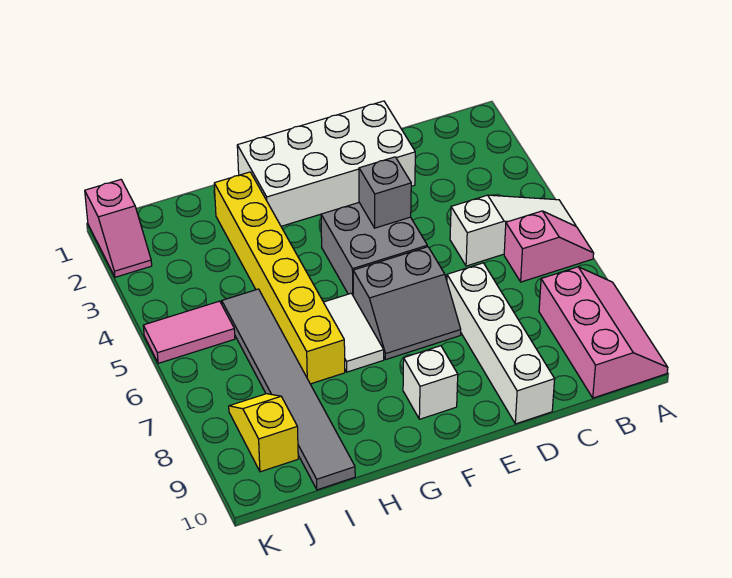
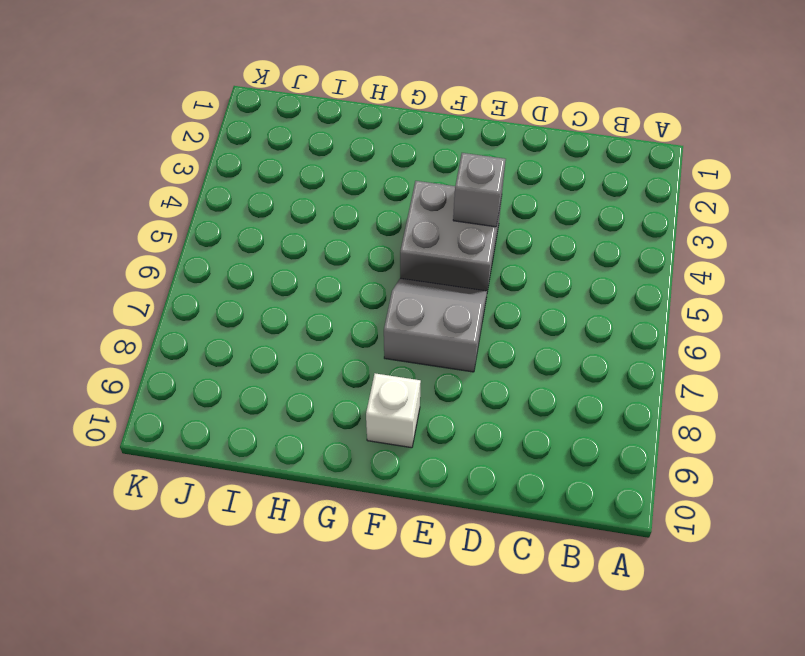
grey 2x2 slope [384,278,487,372] -> grey 2x2 slope turned to [353,247,461,360]
none -> white 1x3 slope [450,195,576,266]
none -> pink 1x2 slope [504,211,594,282]
none -> pink 2x3 slope [539,267,668,398]

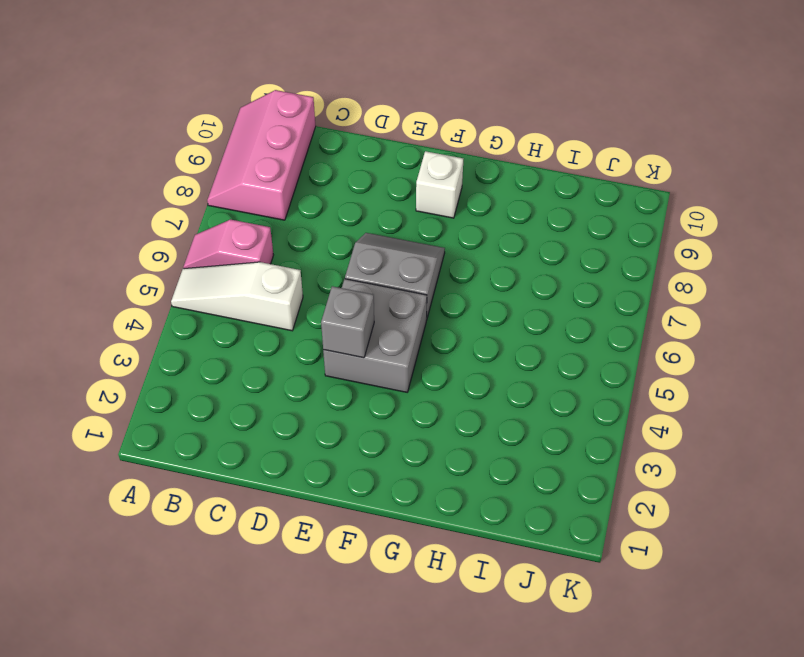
none -> white 2x4 brick [237,101,415,226]
none -> white 1x4 brick [447,263,555,424]
none -> white 1x2 tile [324,293,384,372]

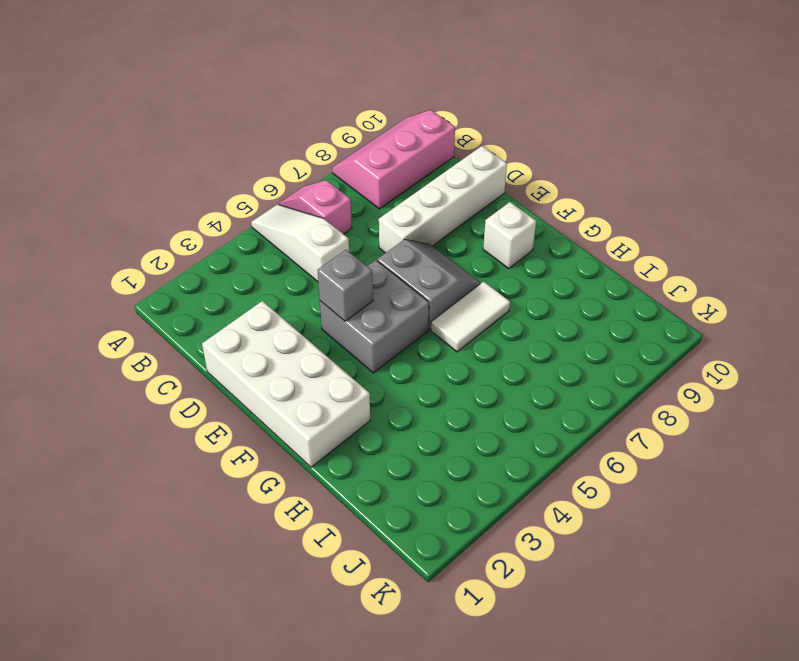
none -> yellow 1x6 brick [214,172,345,384]
none -> grey 1x6 tile [222,289,355,490]
none -> pink 1x2 tile [143,301,235,363]

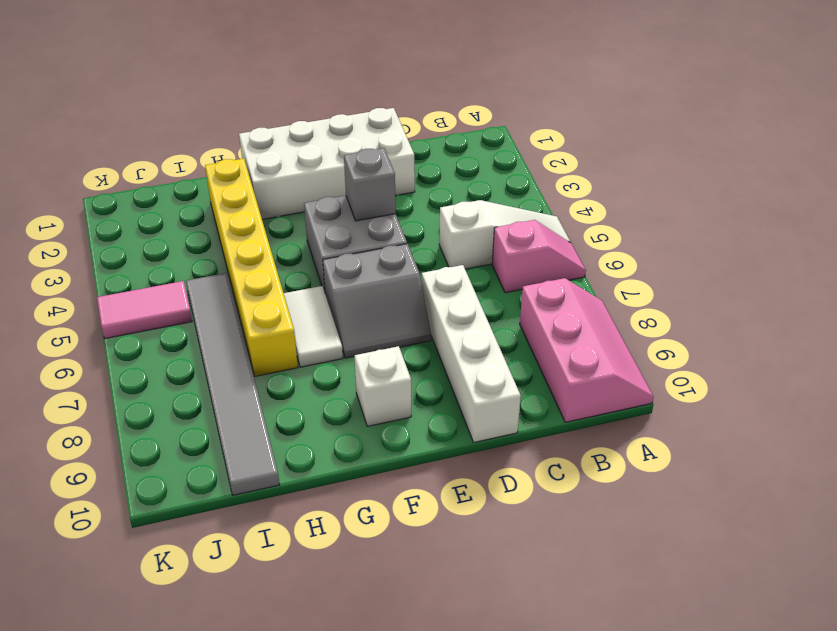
none -> yellow 1x2 slope [229,394,298,472]
none -> pink 1x2 slope [85,180,152,277]

